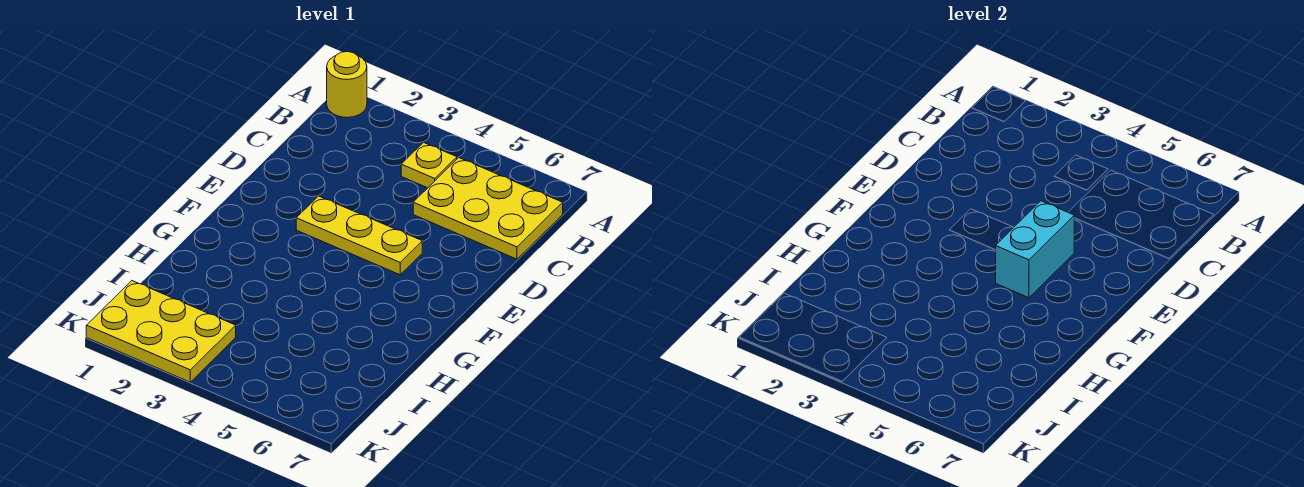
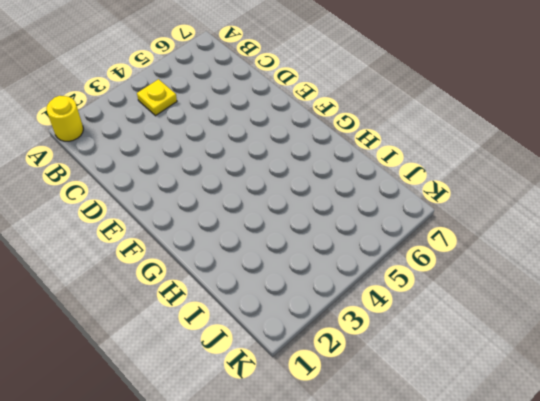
none -> yellow 2x3 plate [413,158,563,259]
none -> yellow 1x3 plate [296,196,422,275]

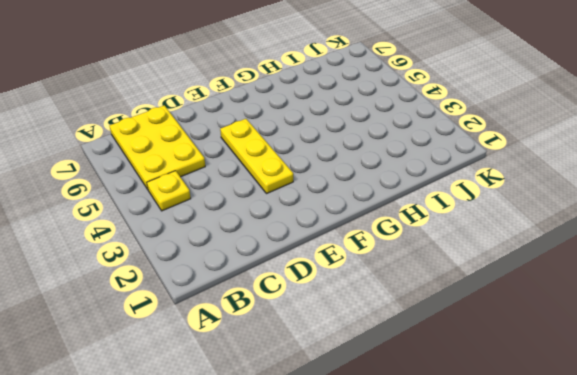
none -> yellow 1x1 round brick [327,52,367,118]
none -> yellow 2x3 plate [86,281,236,382]

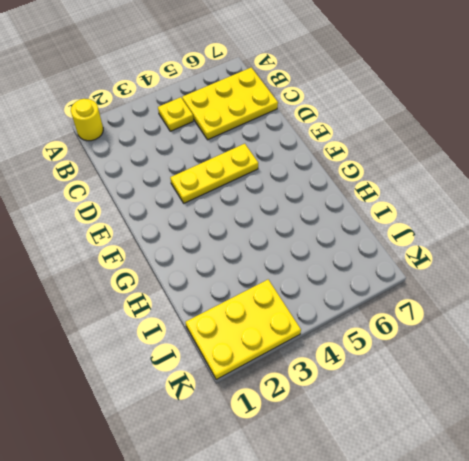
none -> cyan 1x2 brick [996,201,1074,298]

